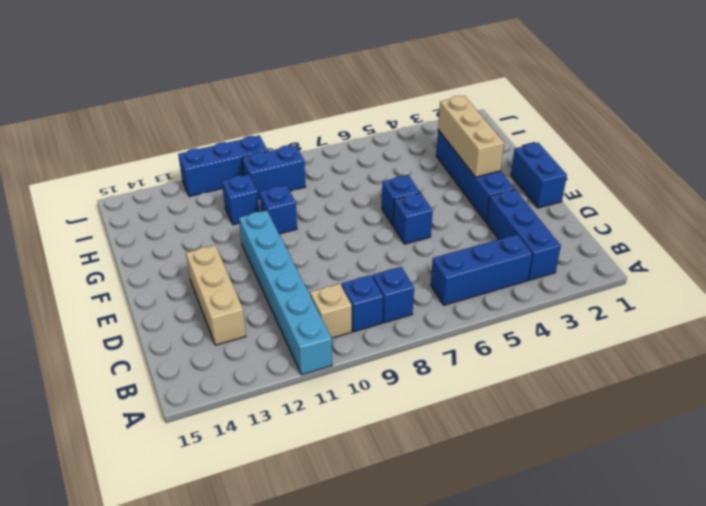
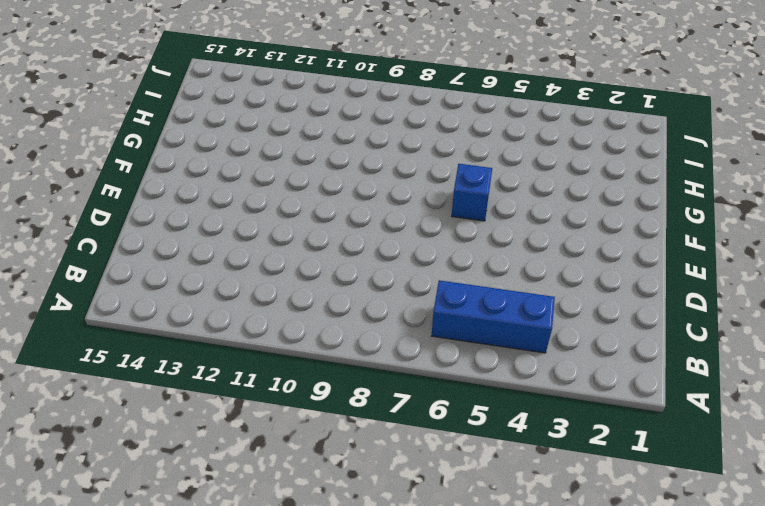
none -> cyan 1x6 brick [239,211,332,375]
none -> blue 1x3 brick [486,190,561,280]
none -> blue 1x1 brick [372,267,414,323]

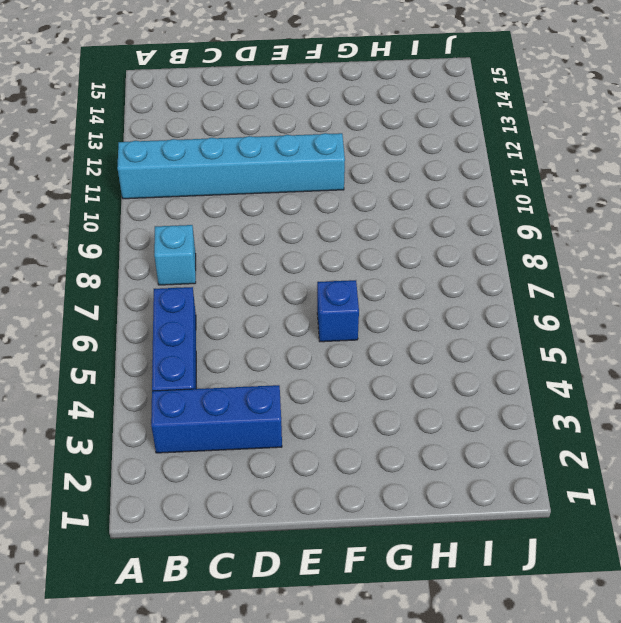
cyan 1x1 brick [154,225,196,285] -> blue 1x1 brick [372,267,414,323]
none -> blue 1x1 brick [342,275,383,332]
none -> tan 1x1 brick [310,284,352,338]
none -> tan 1x3 brick [186,245,246,345]

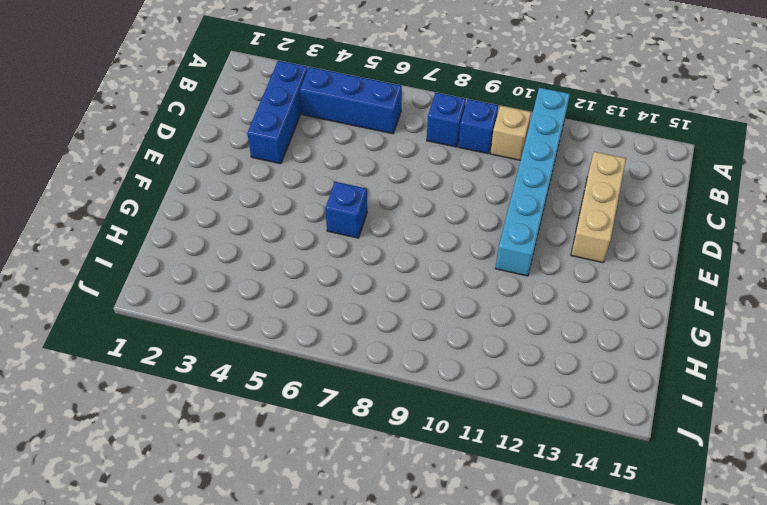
none -> blue 1x2 brick [511,143,567,208]
none -> blue 1x4 brick [436,130,515,222]
none -> blue 1x1 brick [393,193,433,244]

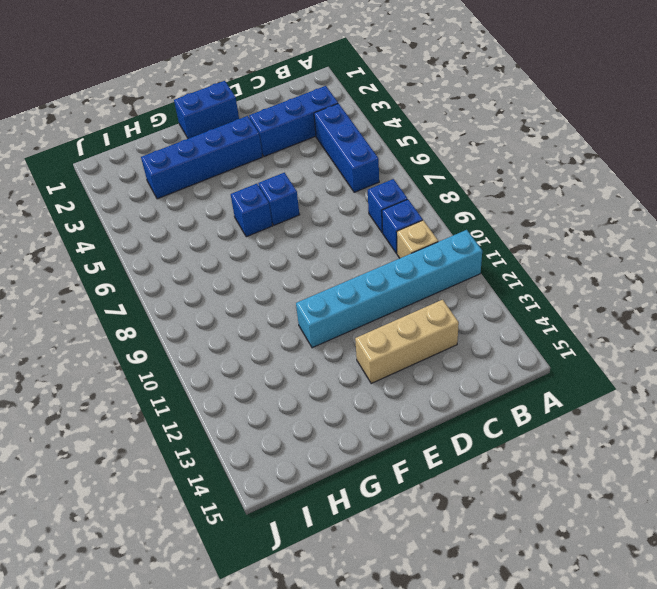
none -> blue 1x1 brick [259,185,297,234]
none -> blue 1x1 brick [222,175,259,225]
none -> blue 1x2 brick [242,145,306,199]

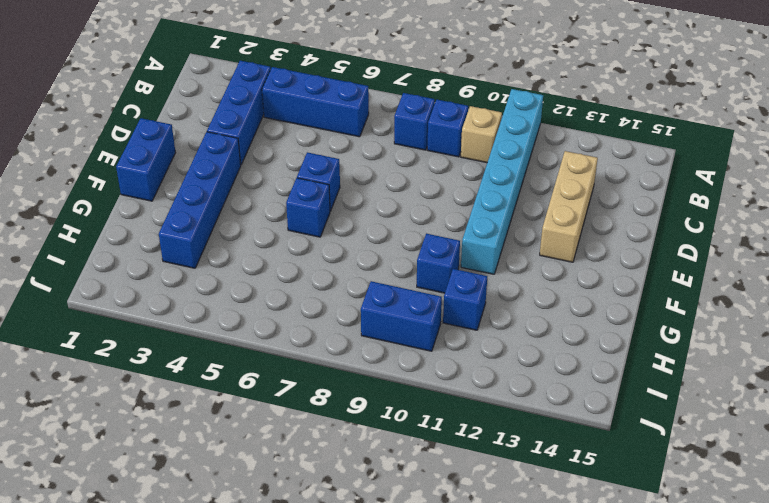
none -> blue 1x3 brick [178,135,268,196]
none -> tan 1x3 brick [438,96,504,177]

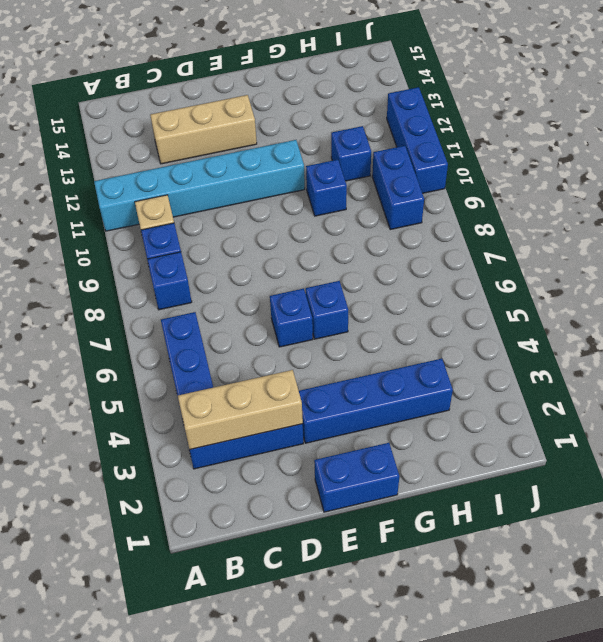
tan 1x3 brick [178,370,303,450] -> tan 1x3 brick moved to [438,96,504,177]

